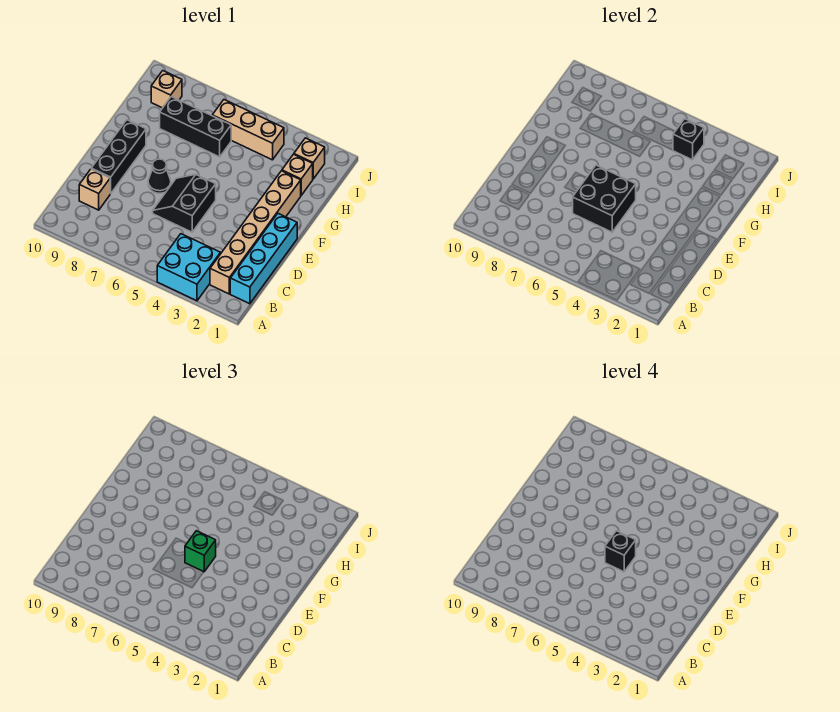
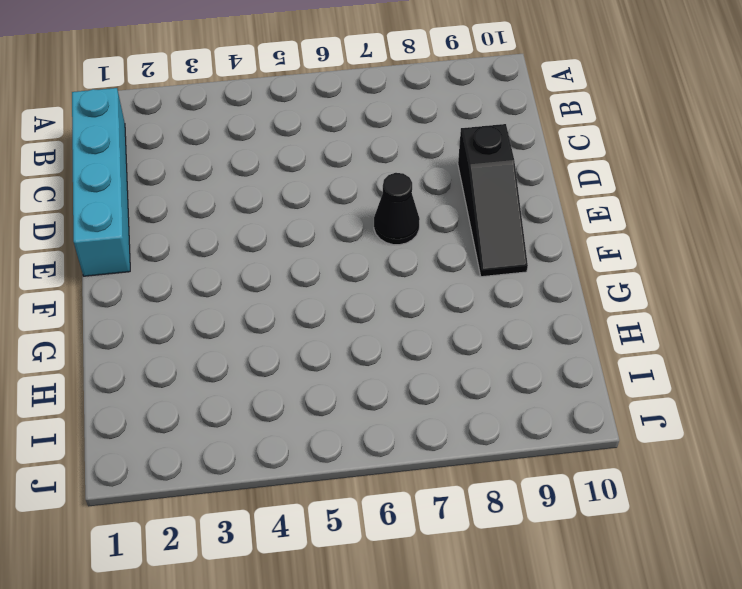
black 1x3 slope [458,124,528,277] -> black 1x3 brick [91,120,146,193]
none -> cyan 2x2 brick [157,234,221,301]
none -> tan 1x6 brick [210,171,301,294]
none -> tan 1x1 brick [79,169,111,210]

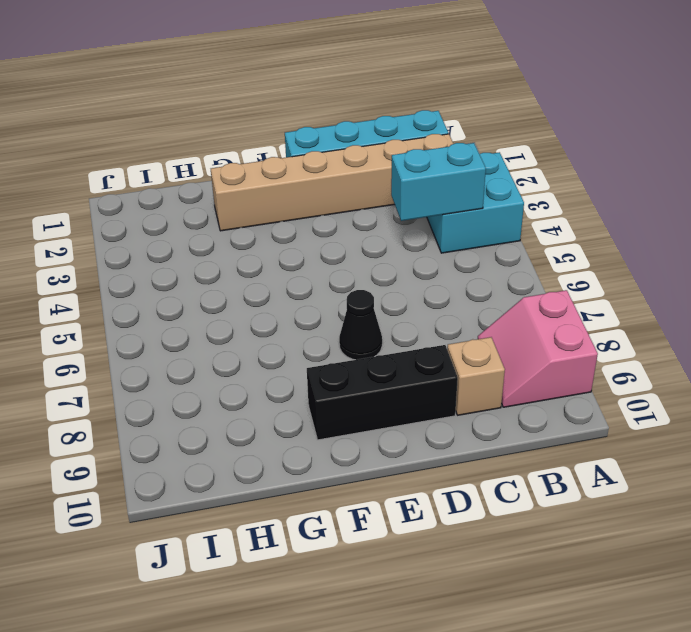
pink 2x2 slope [478,290,598,407] -> none
cyan 1x2 brick [391,143,486,221] -> none
none -> black 2x2 slope [153,174,216,232]
none -> tan 1x1 brick [282,154,313,195]
none -> black 1x3 brick [160,97,231,157]

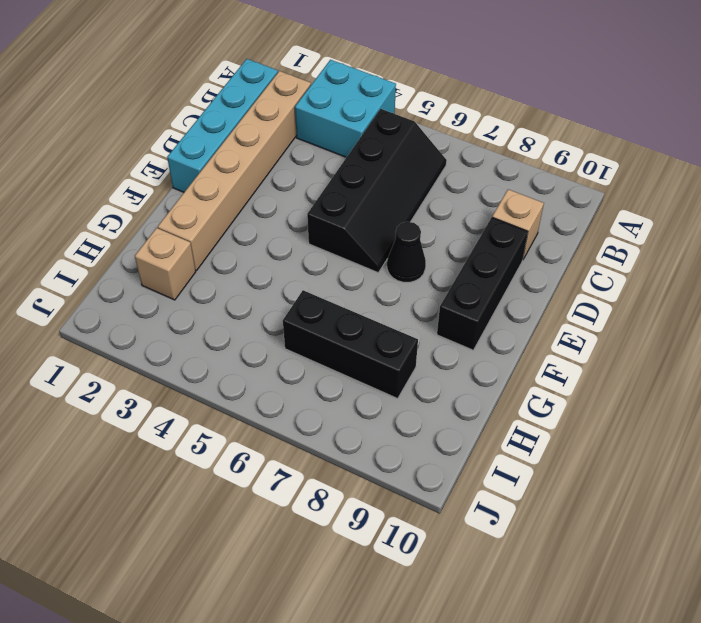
black 2x4 slope [307,109,447,273] -> black 2x2 slope [153,174,216,232]
none -> tan 1x1 brick [294,138,325,179]
none -> tan 1x3 brick [212,100,284,160]
none -> tan 1x1 brick [151,71,182,108]

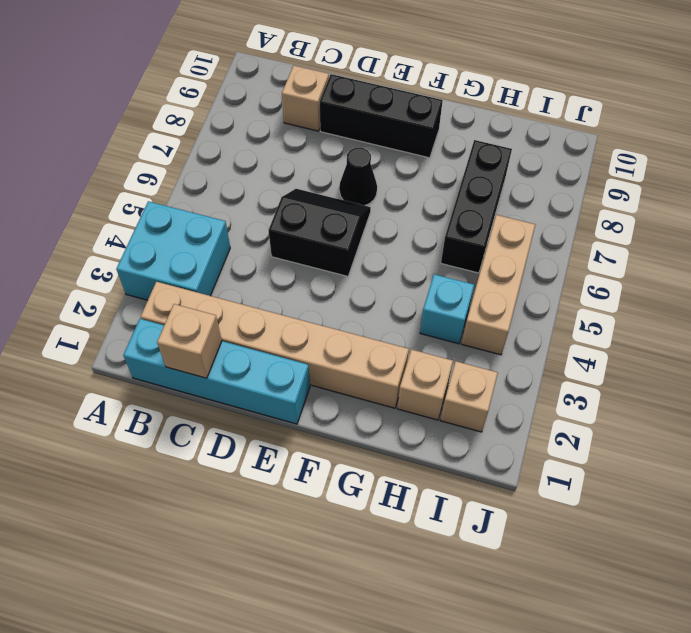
tan 1x1 brick [157,304,222,378] -> tan 1x1 brick moved to [151,71,182,108]
cyan 1x1 brick [420,274,474,344] -> none
none -> black 2x2 brick [573,165,636,232]
none -> black 1x1 brick [673,119,704,160]
none -> green 1x1 brick [185,531,216,572]

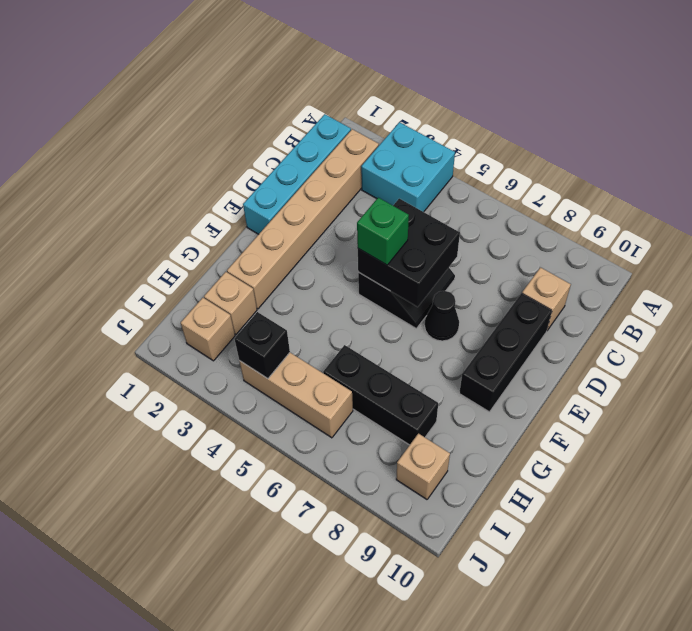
none -> black 1x1 brick [605,531,636,572]

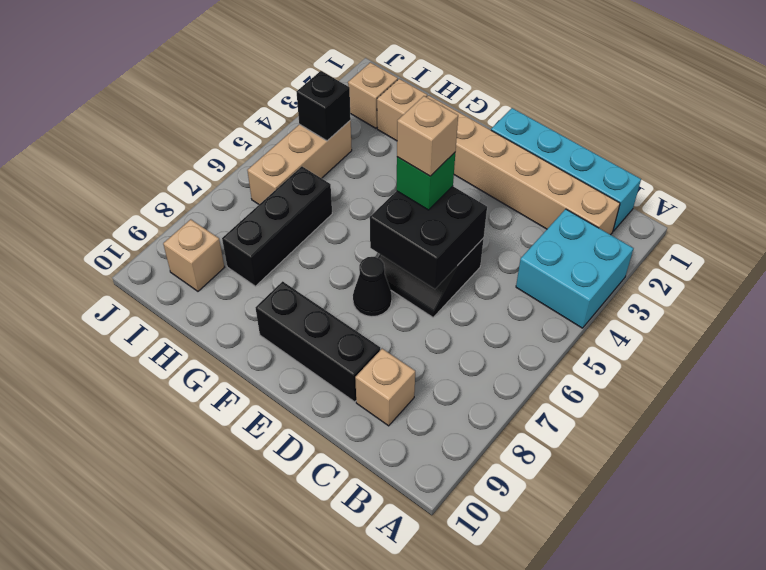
tan 1x1 brick [397,96,458,176] -> black 1x1 brick [605,531,636,572]

